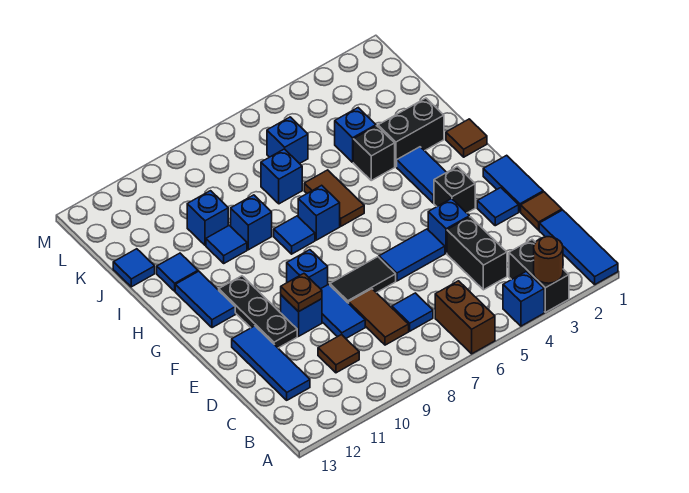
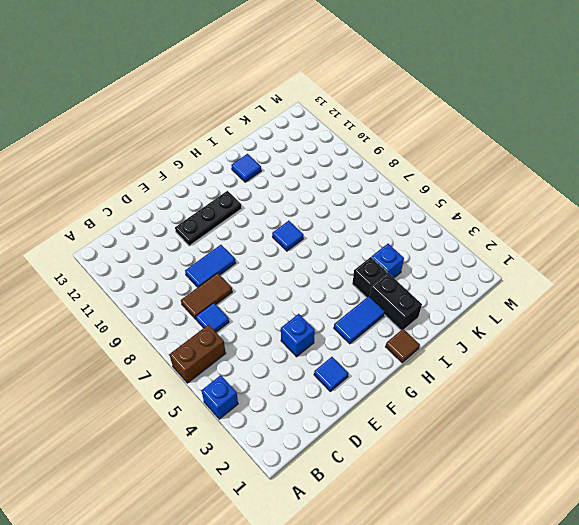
none -> blue 1x3 tile [539,210,618,284]
none -> black 1x2 brick [509,239,569,312]
none -> black 1x2 brick [447,217,507,290]
none -> brown 1x1 tile [318,334,359,373]

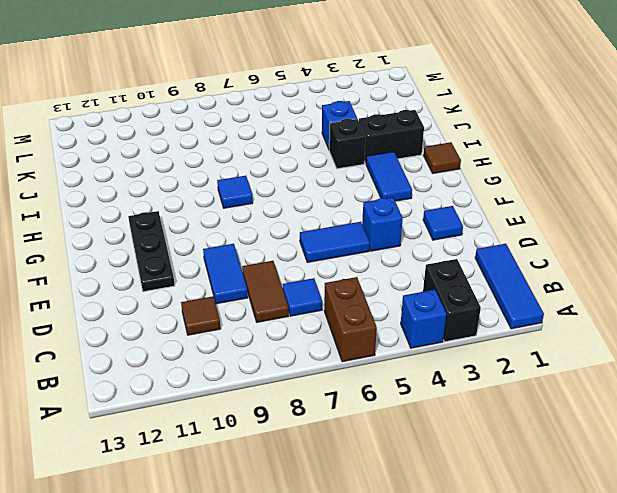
none -> black 1x2 brick [447,217,507,290]
none -> blue 1x3 tile [232,326,310,400]
none -> brown 1x1 tile [521,192,562,230]
none -> blue 1x2 tile [483,155,543,212]

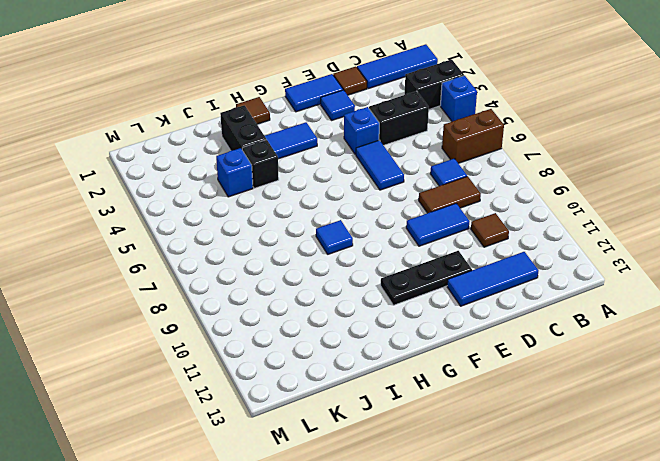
none -> black 1x2 tile [330,257,396,303]
none -> blue 1x1 brick [281,295,322,336]
none -> black 1x1 brick [434,167,475,213]
none -> blue 1x1 brick [287,250,328,289]

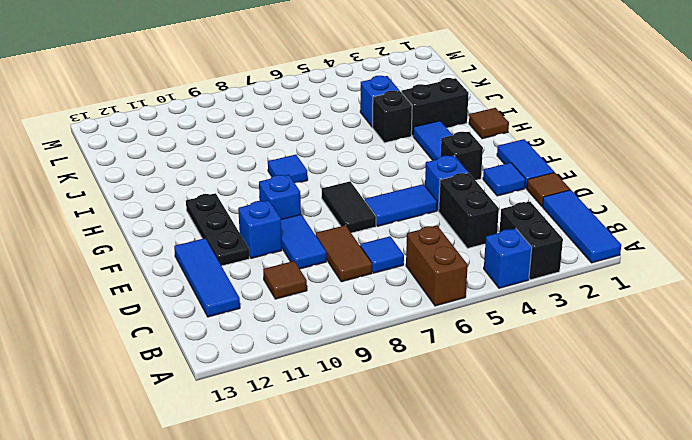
black 1x2 tile [322,181,376,233] -> black 1x2 tile turned to [330,257,396,303]
none -> blue 1x2 tile [175,271,235,328]
none -> brown 1x2 tile [304,170,364,226]
none -> blue 1x1 brick [298,185,340,240]
none -> blue 1x1 brick [231,195,272,250]

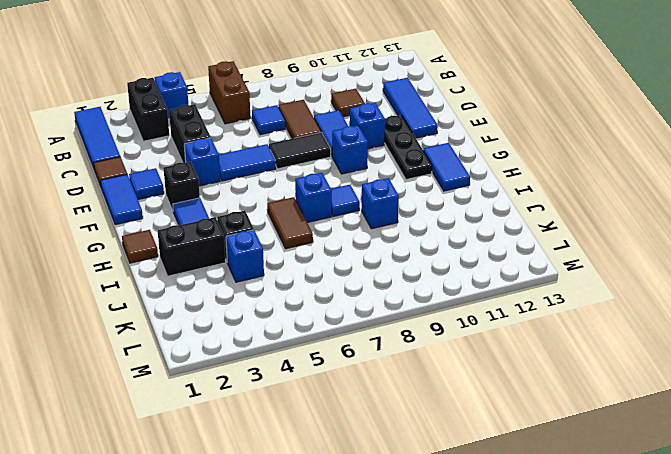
none -> blue 1x1 tile [206,225,247,263]
none -> blue 1x1 tile [157,253,198,291]
none -> blue 1x1 brick [261,149,302,204]
none -> blue 1x1 brick [187,191,228,245]

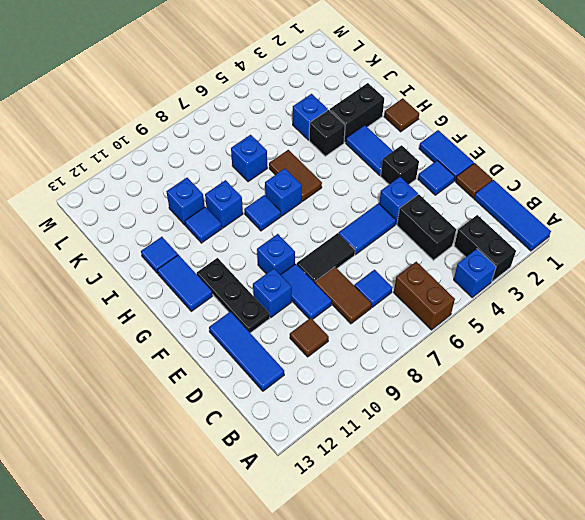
none -> blue 1x1 tile [113,249,155,287]
none -> blue 1x1 brick [267,117,308,164]
none -> brown 1x1 round brick [534,237,563,283]
none -> brown 1x1 plate [281,274,322,312]

